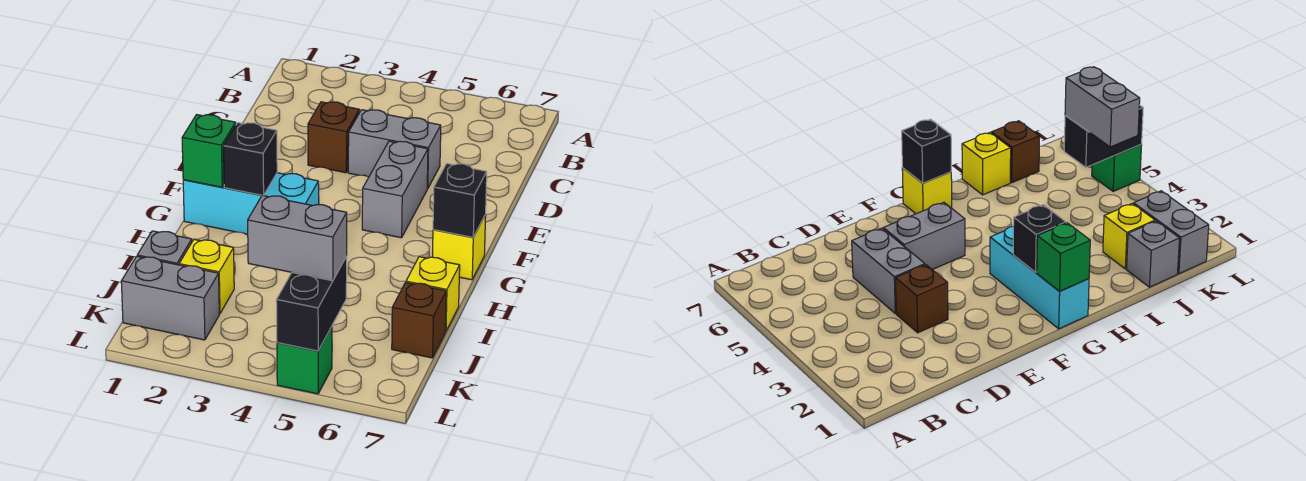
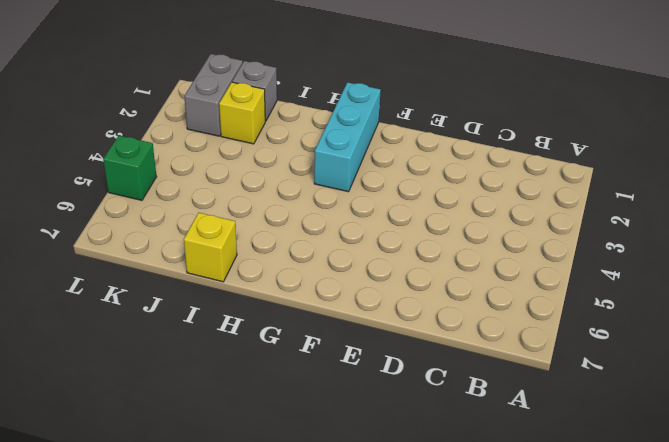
none -> brown 1x1 brick [308,102,359,173]
none -> grey 1x2 brick [348,110,441,189]
none -> grey 1x2 brick [362,141,428,238]

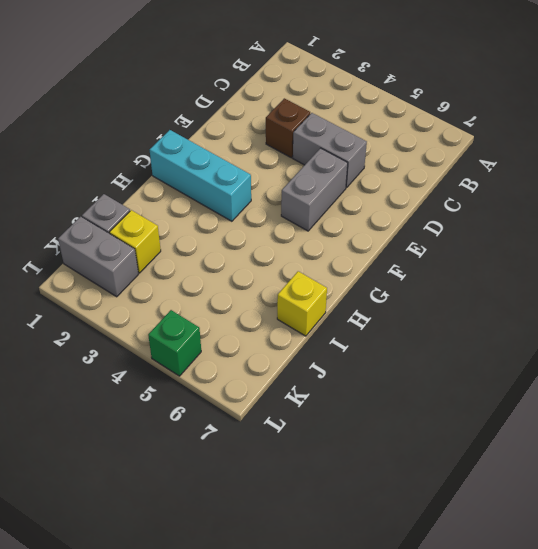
none -> yellow 1x1 brick [432,214,486,280]
none -> brown 1x1 brick [392,283,446,358]
none -> green 1x1 brick [182,115,236,187]

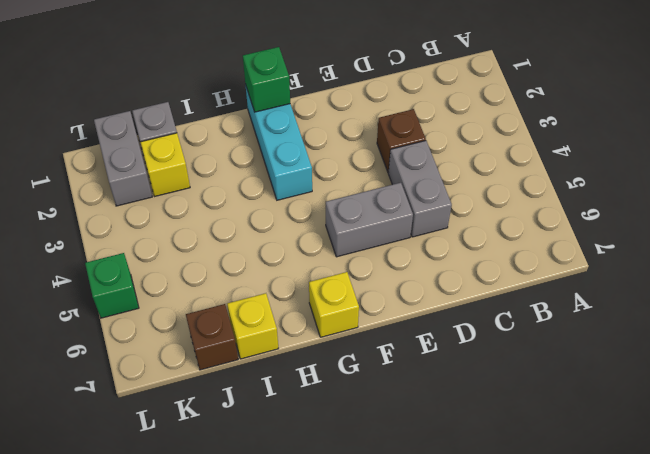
none -> black 1x1 brick [224,123,277,196]
none -> black 1x1 brick [433,164,487,237]
none -> black 1x2 brick [276,257,347,351]

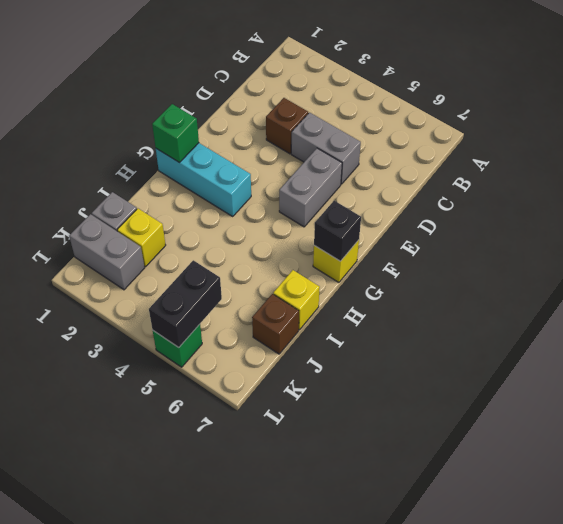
none -> black 1x1 brick [224,123,277,196]
none -> grey 1x2 brick [248,195,347,281]

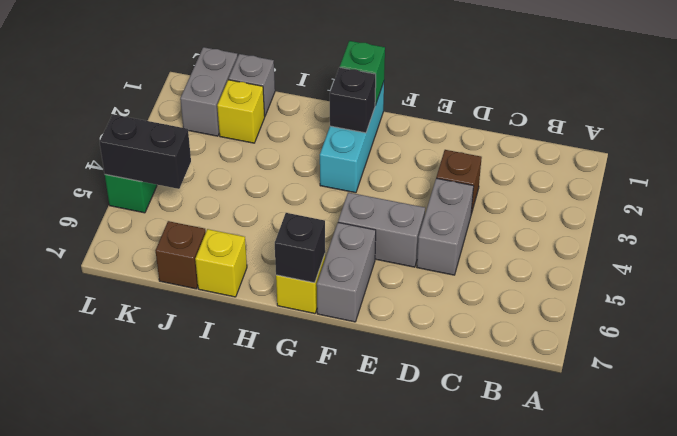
grey 1x2 brick [317,223,376,322] -> grey 1x2 brick moved to [248,195,347,281]

